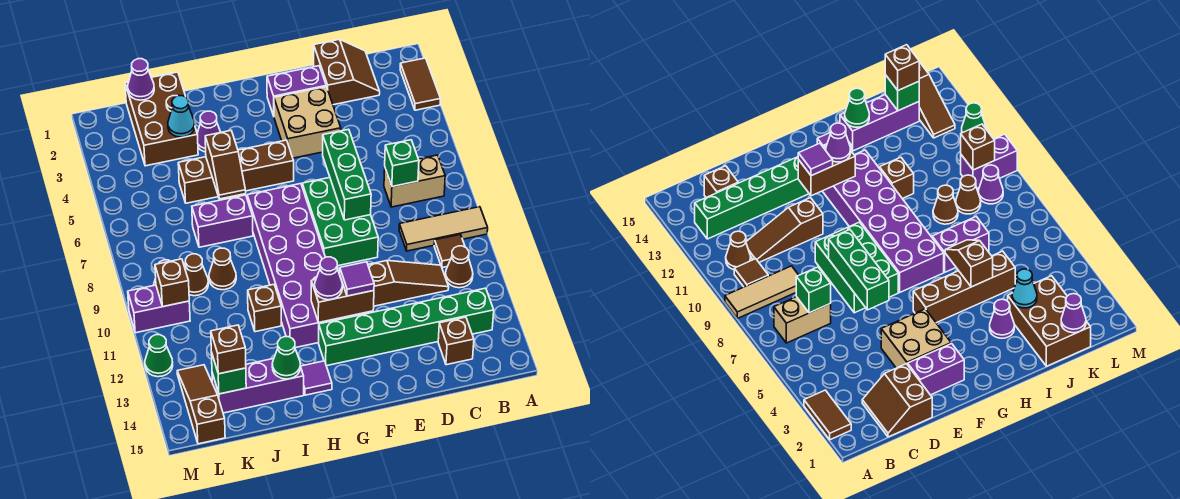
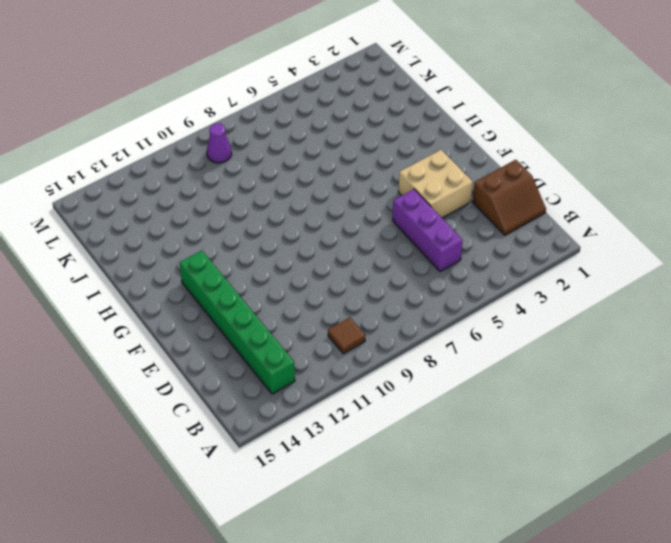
purple 1x3 brick [393,189,463,272] -> purple 1x3 brick moved to [212,359,304,413]
none -> brown 1x2 tile [400,58,440,110]
none -> tan 1x3 tile [399,207,488,251]
none -> tan 1x2 brick [384,155,445,207]
none -> brown 1x1 cone [445,246,473,288]

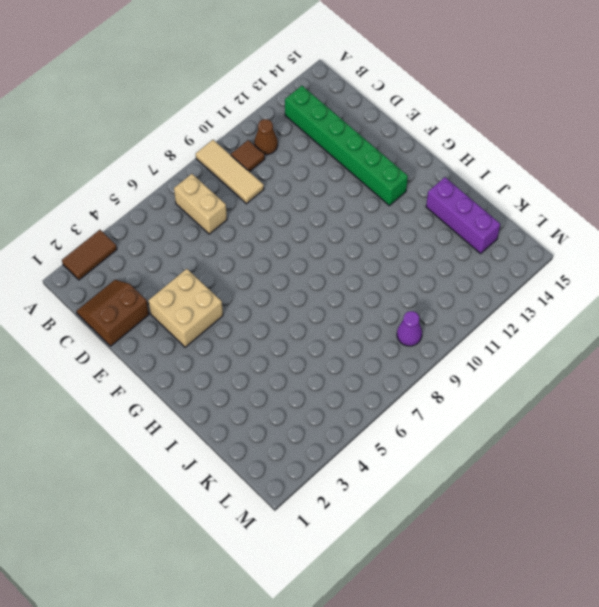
none -> brown 1x3 slope [368,261,449,306]
none -> brown 1x1 brick [438,317,474,365]
none -> purple 1x2 brick [267,66,326,116]
none -> green 2x3 brick [302,178,378,266]

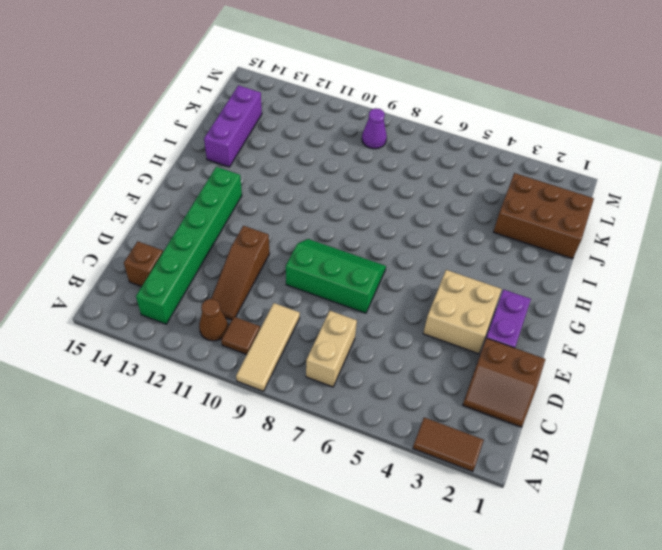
green 2x3 slope [286,239,386,313] -> green 2x3 brick [302,178,378,266]
none -> brown 1x4 brick [178,140,294,203]
none -> purple 2x6 brick [247,184,345,348]
none -> purple 1x1 tile [300,361,332,395]
none -> purple 1x1 cone [197,111,221,152]

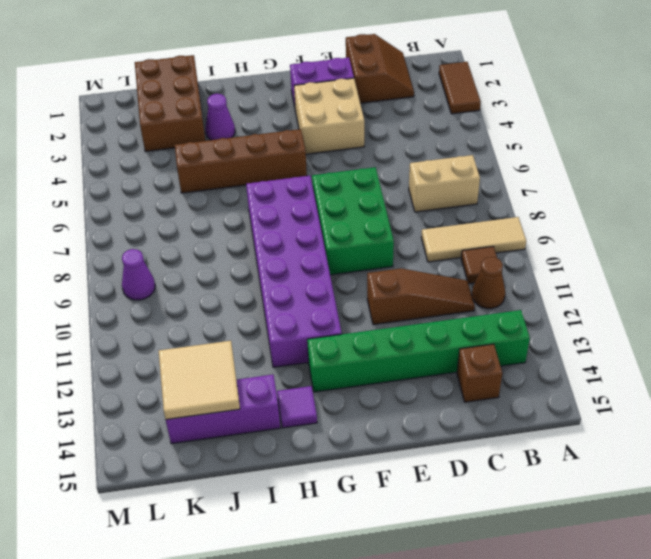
tan 2x2 tile [159,341,240,420] -> green 1x1 brick [211,352,246,394]
none -> purple 1x2 brick [192,195,253,247]
none -> brown 1x1 brick [248,285,281,332]
none -> brown 1x1 cone [209,248,236,290]
none -> brown 1x1 cone [185,254,208,296]

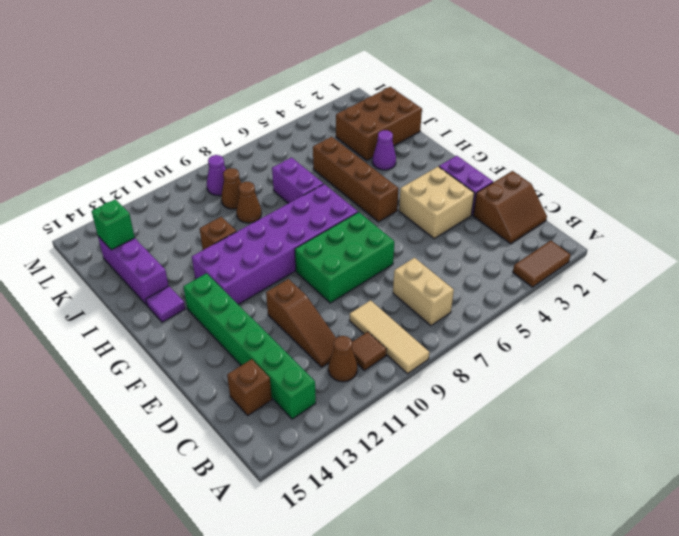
none -> purple 1x2 brick [128,285,190,333]
none -> brown 1x3 slope [177,365,225,444]
none -> green 1x1 cone [145,335,173,377]
none -> green 1x1 brick [385,140,419,187]

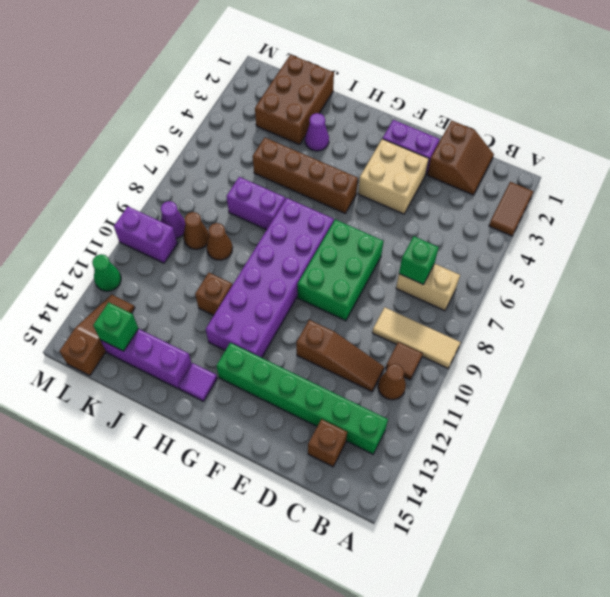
none -> green 1x3 brick [323,129,371,220]
none -> brown 1x2 brick [311,280,374,323]
none -> brown 1x2 slope [205,131,246,199]
none -> green 1x1 cone [272,337,300,379]

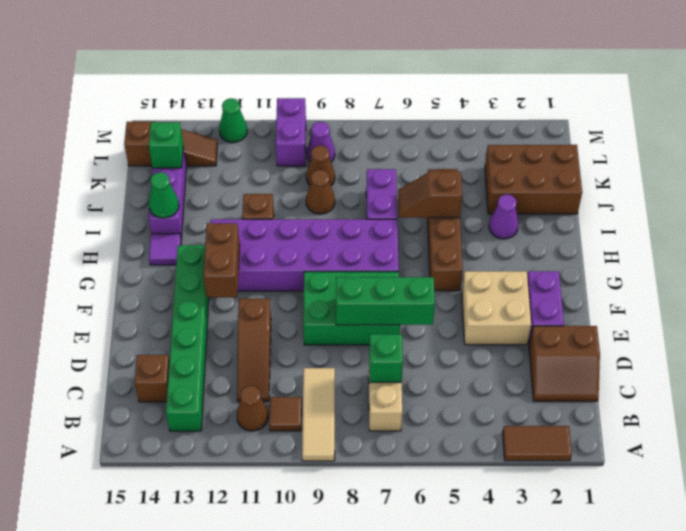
none -> cyan 1x1 cone [168,96,195,137]
none -> purple 1x1 cone [128,59,154,100]
none -> brown 1x1 brick [155,259,189,307]
none -> purple 1x1 tile [340,262,374,296]

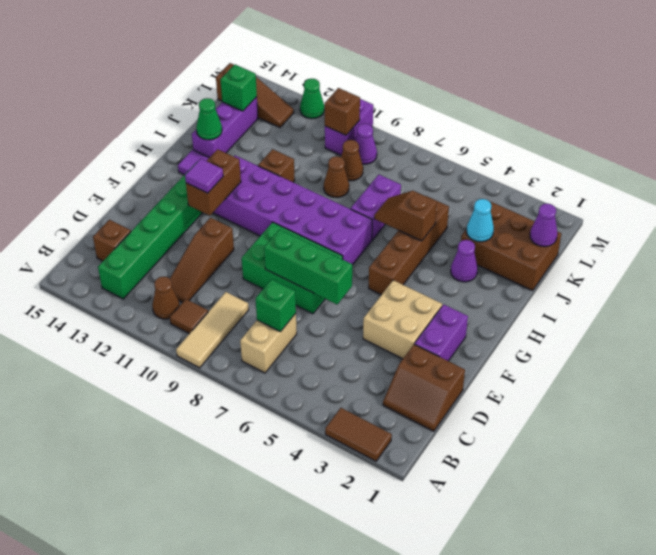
none -> purple 1x1 cone [315,257,343,300]
none -> brown 1x1 brick [211,325,246,374]

